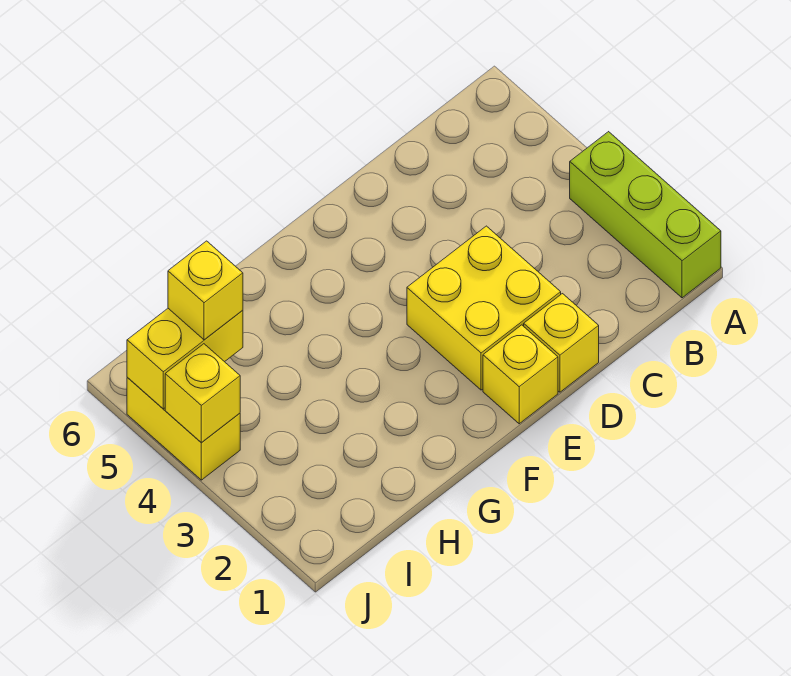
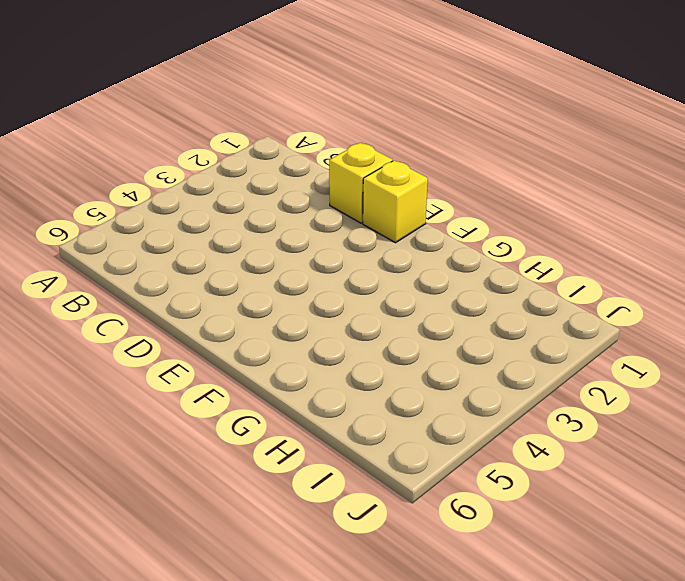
none -> lime 1x3 brick [570,132,721,298]
none -> yellow 2x2 brick [407,226,561,390]

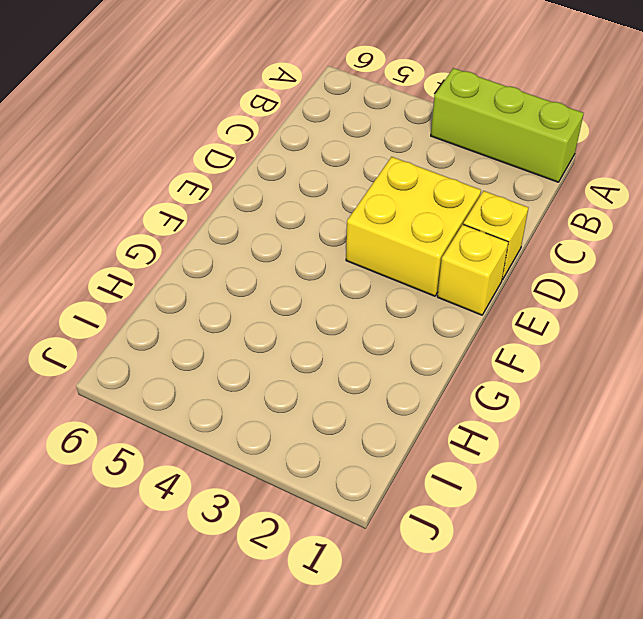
none -> yellow 1x2 brick [127,378,240,480]
none -> yellow 1x2 brick [127,309,243,409]

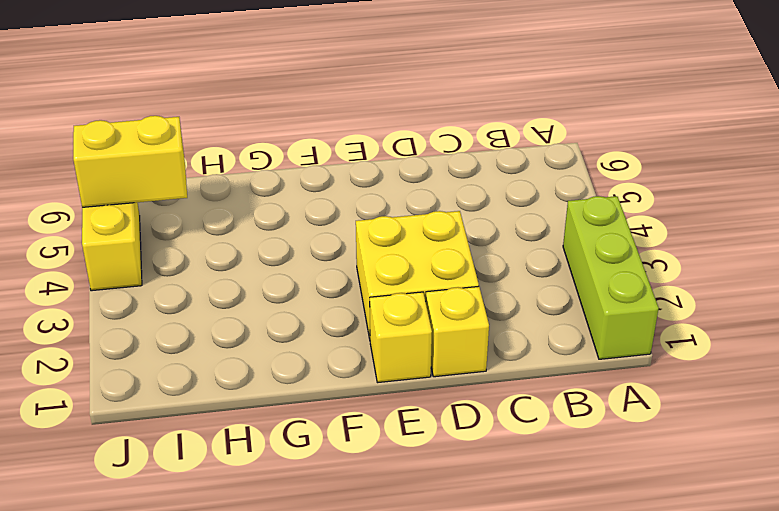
none -> yellow 1x1 brick [165,344,240,442]
none -> yellow 1x1 brick [168,241,243,340]

